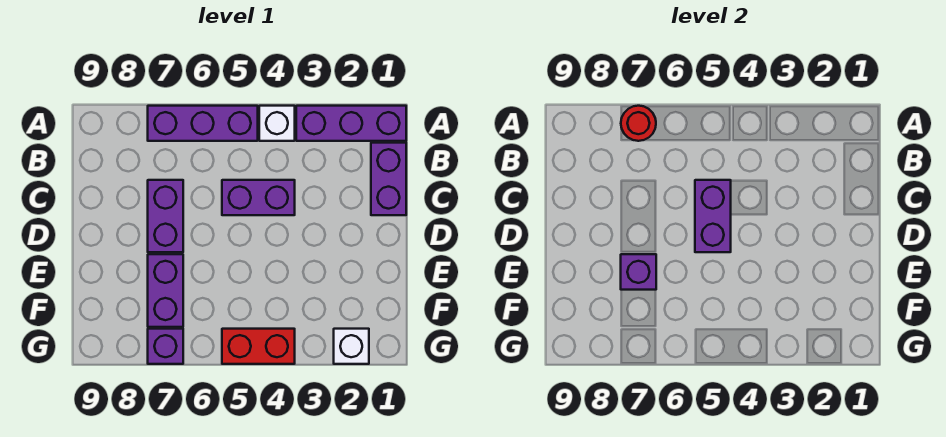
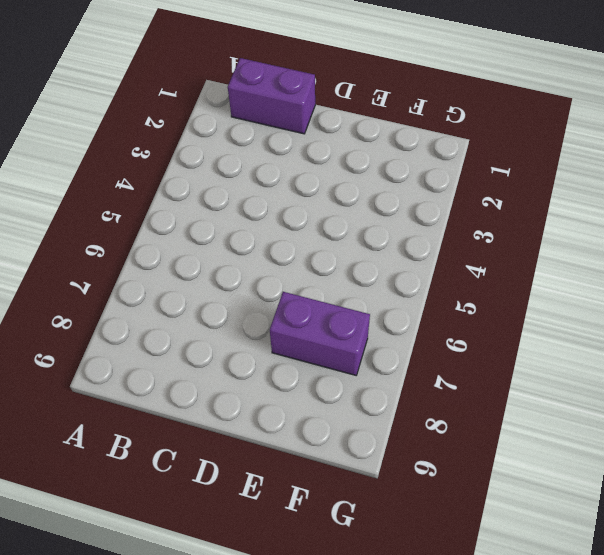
none -> purple 1x3 brick [296,106,406,141]
none -> white 1x1 brick [259,106,295,141]
none -> purple 1x3 brick [148,106,258,141]

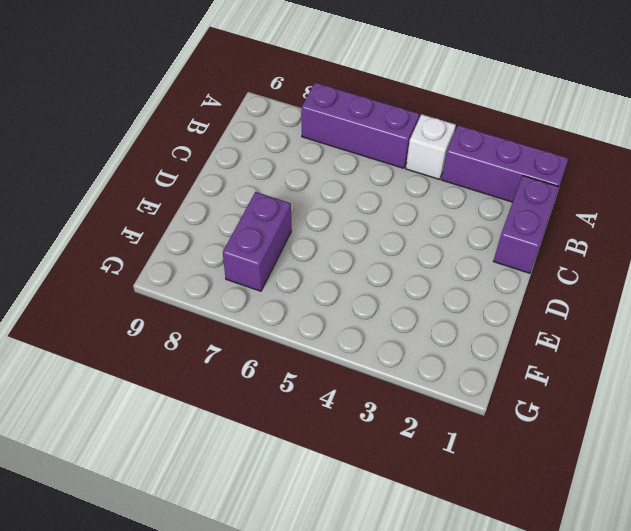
none -> purple 1x2 brick [222,180,295,215]
none -> purple 1x2 brick [148,180,183,252]
none -> white 1x1 brick [334,329,369,364]

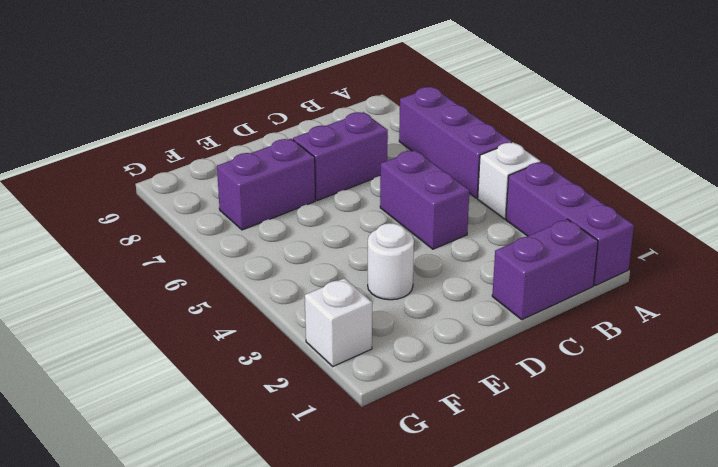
white 1x1 round brick [368,223,414,300] -> none
none -> red 1x2 brick [222,329,295,364]
none -> purple 1x1 brick [148,329,183,364]
none -> red 1x1 round brick [621,106,656,141]

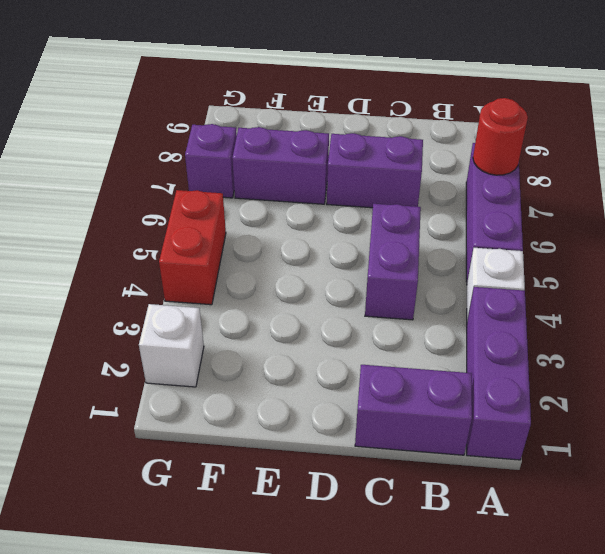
none -> purple 1x2 brick [695,180,731,252]
none -> purple 1x1 brick [621,254,656,290]

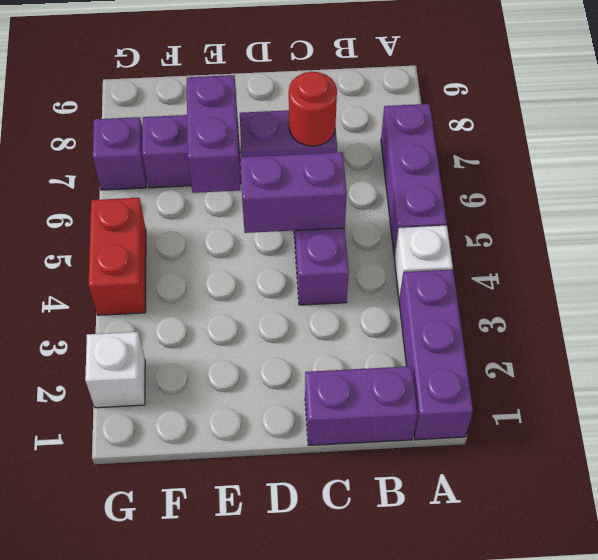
red 1x1 round brick [289,72,337,146] -> red 1x1 round brick moved to [621,106,656,141]
purple 1x2 brick [187,75,240,193] -> purple 1x1 brick [621,254,656,290]

